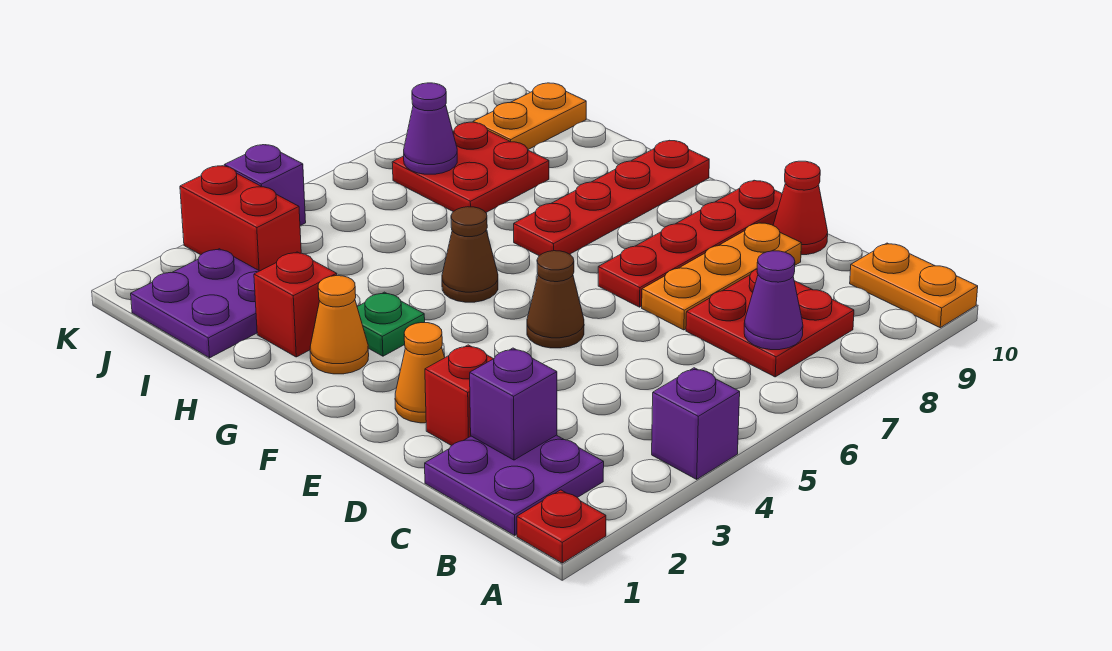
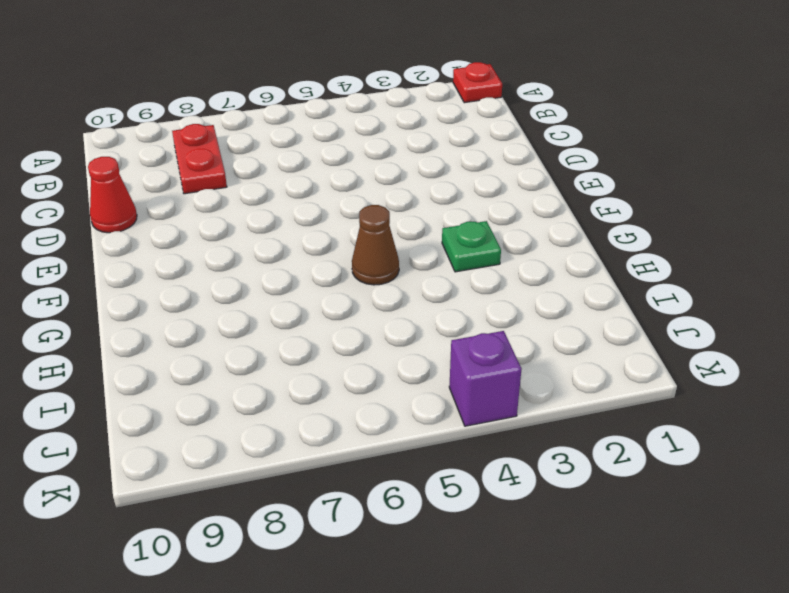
red 1x2 plate [172,124,227,194] -> red 2x2 plate [686,269,854,377]
none -> purple 1x1 brick [652,368,740,479]
none -> orange 1x2 plate [850,243,978,328]
none -> purple 2x2 plate [425,435,604,535]

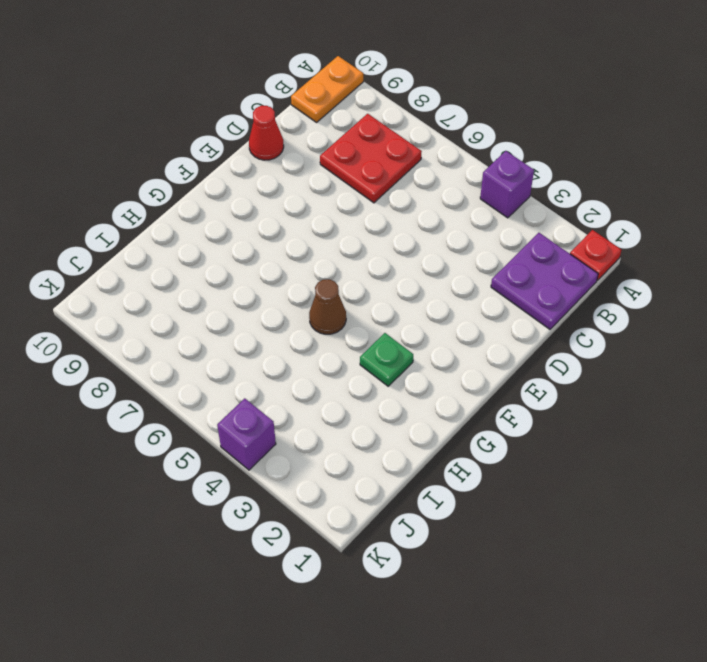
none -> red 1x1 brick [425,345,493,446]
none -> orange 1x3 plate [642,222,802,330]
none -> orange 1x1 cone [395,323,445,423]

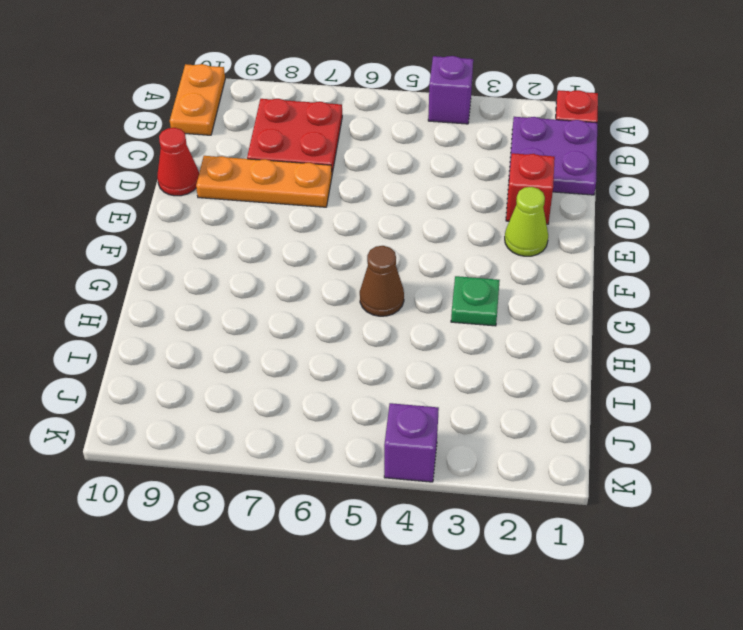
lime 1x1 cone [505,187,548,256] -> orange 1x1 cone [395,323,445,423]
none -> brown 1x1 cone [527,251,584,348]
none -> red 1x4 plate [598,181,782,307]
none -> orange 1x1 cone [310,276,369,374]

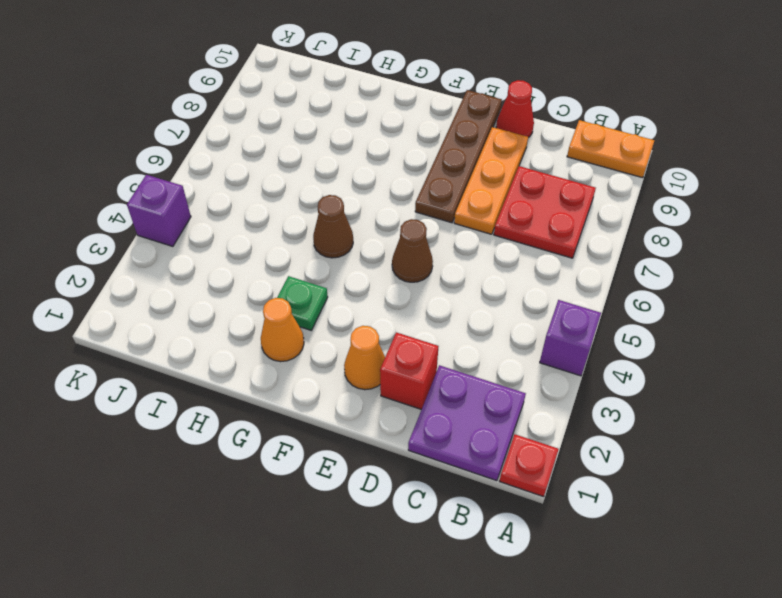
brown 1x4 plate [415,90,502,223] -> red 1x4 plate [598,181,782,307]
none -> red 1x4 plate [514,141,709,256]
none -> red 1x1 brick [254,252,337,357]
none -> purple 2x2 plate [131,249,259,358]

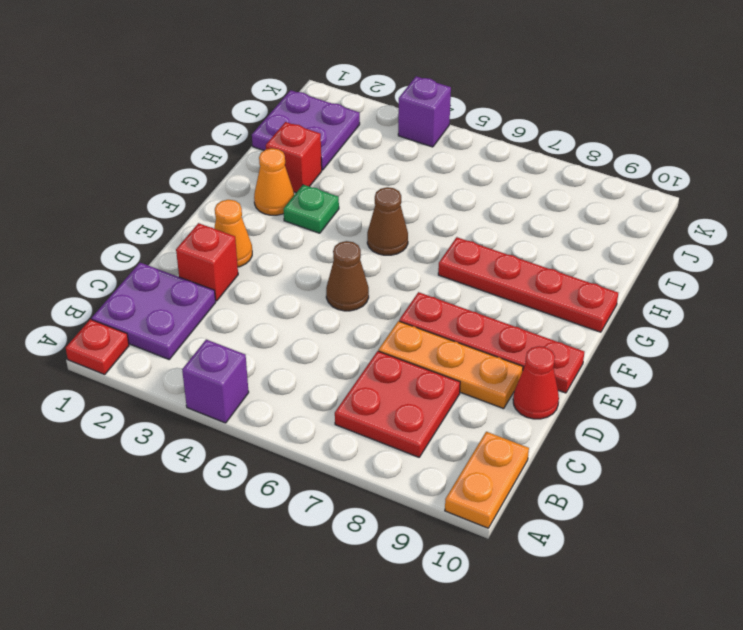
none -> red 2x2 plate [392,122,549,212]
none -> red 1x2 brick [180,166,301,271]
none -> orange 1x2 plate [473,83,586,149]

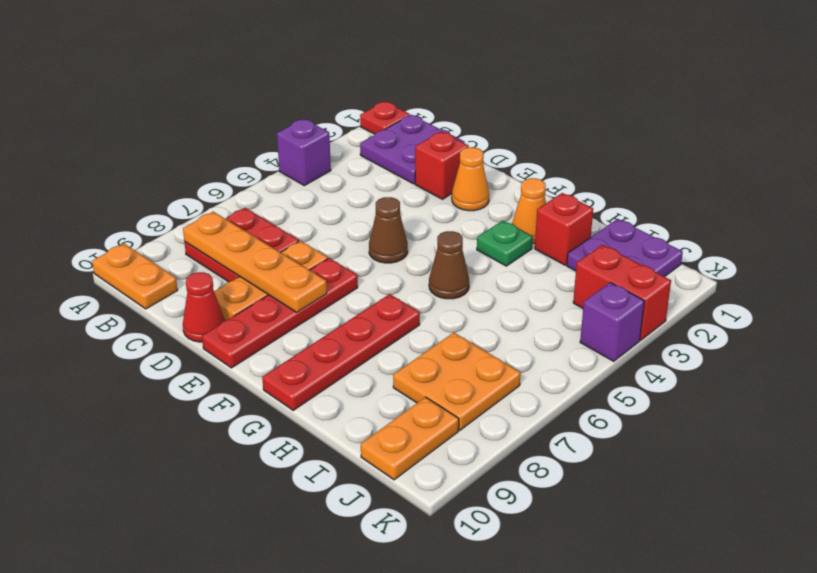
orange 1x4 plate [183,212,327,312] -> none
orange 2x2 plate [393,333,521,430] -> red 2x2 plate [392,122,549,212]
none -> purple 1x1 cone [744,251,803,350]
none -> purple 1x1 brick [470,348,557,460]
none -> purple 1x1 cone [404,83,457,174]

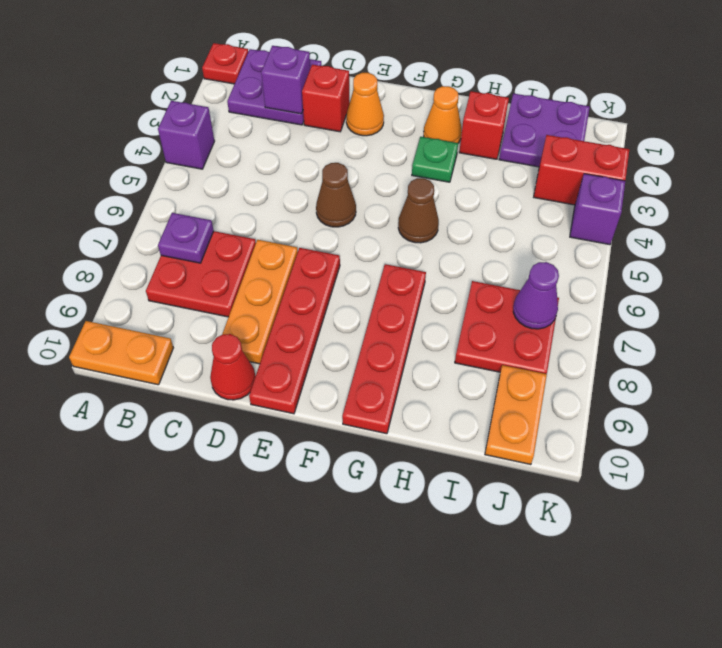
purple 1x1 plate [158,213,214,263] -> purple 1x1 cone [744,251,803,350]

